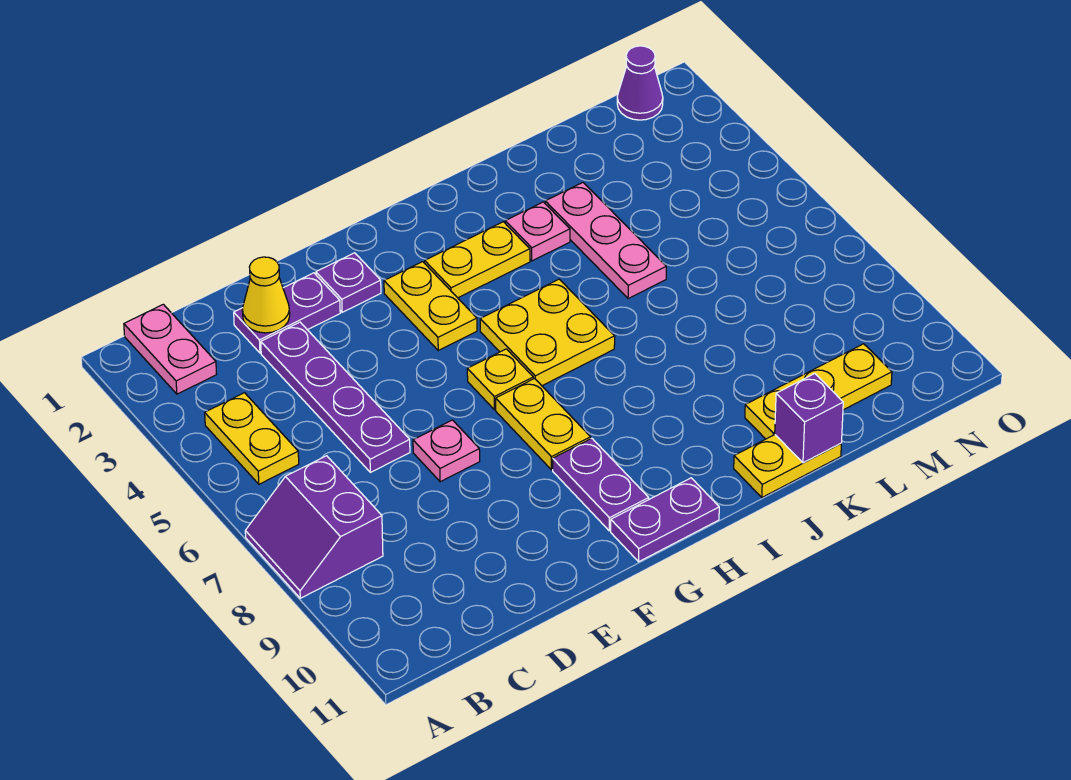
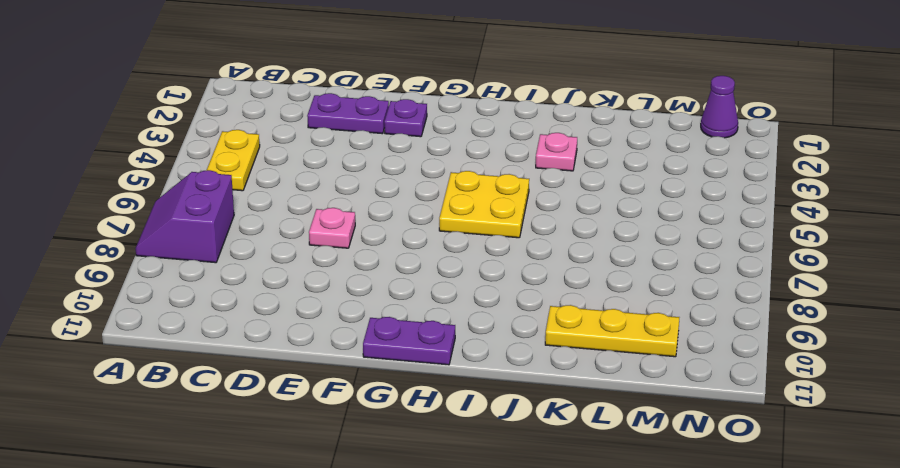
none -> pink 1x2 plate [124,304,217,394]
none -> purple 1x4 plate [261,322,410,472]
none -> yellow 1x2 plate [384,262,477,350]

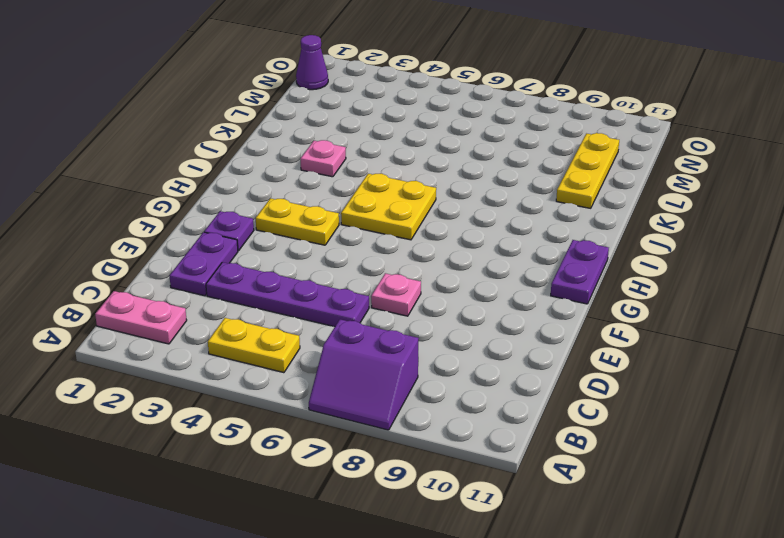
none -> yellow 1x1 plate [467,349,533,410]
none -> yellow 1x2 plate [496,379,591,470]
none -> purple 1x2 plate [553,438,649,531]

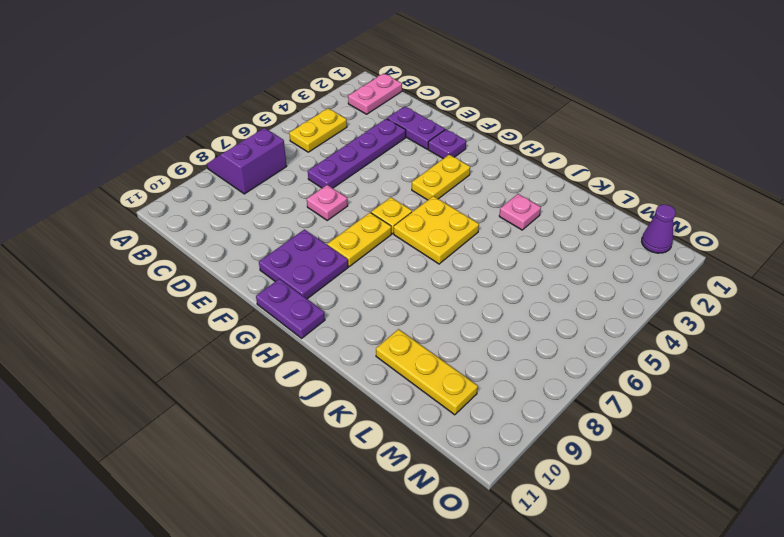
purple 2x2 plate [259,229,348,299] -> purple 1x2 plate [553,438,649,531]
none -> yellow 1x2 plate [425,222,530,298]
none -> yellow 1x2 plate [734,435,841,497]
none -> pink 1x3 plate [545,183,666,299]

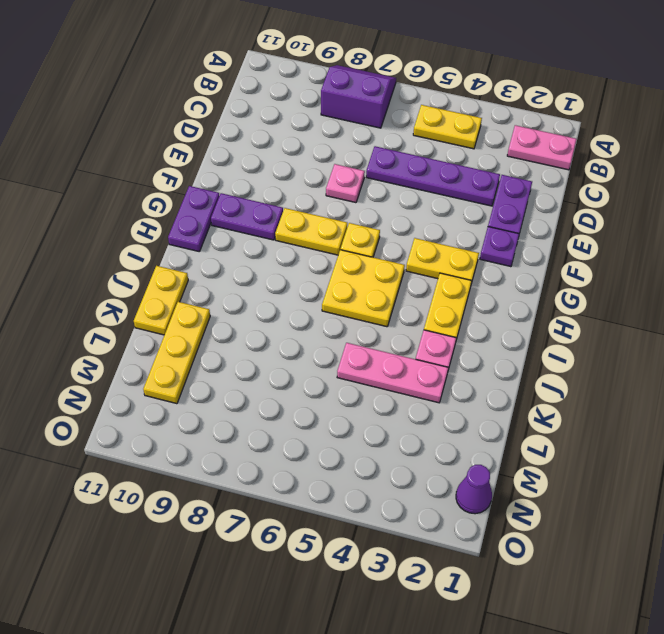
none -> yellow 1x1 cone [242,257,290,333]
none -> purple 1x1 brick [775,374,843,463]

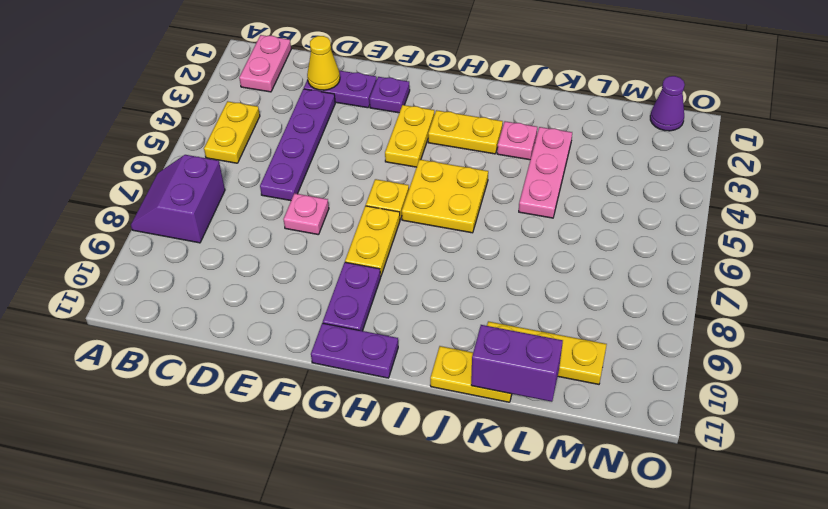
purple 1x2 brick [471,325,563,402] -> purple 1x1 brick [775,374,843,463]

